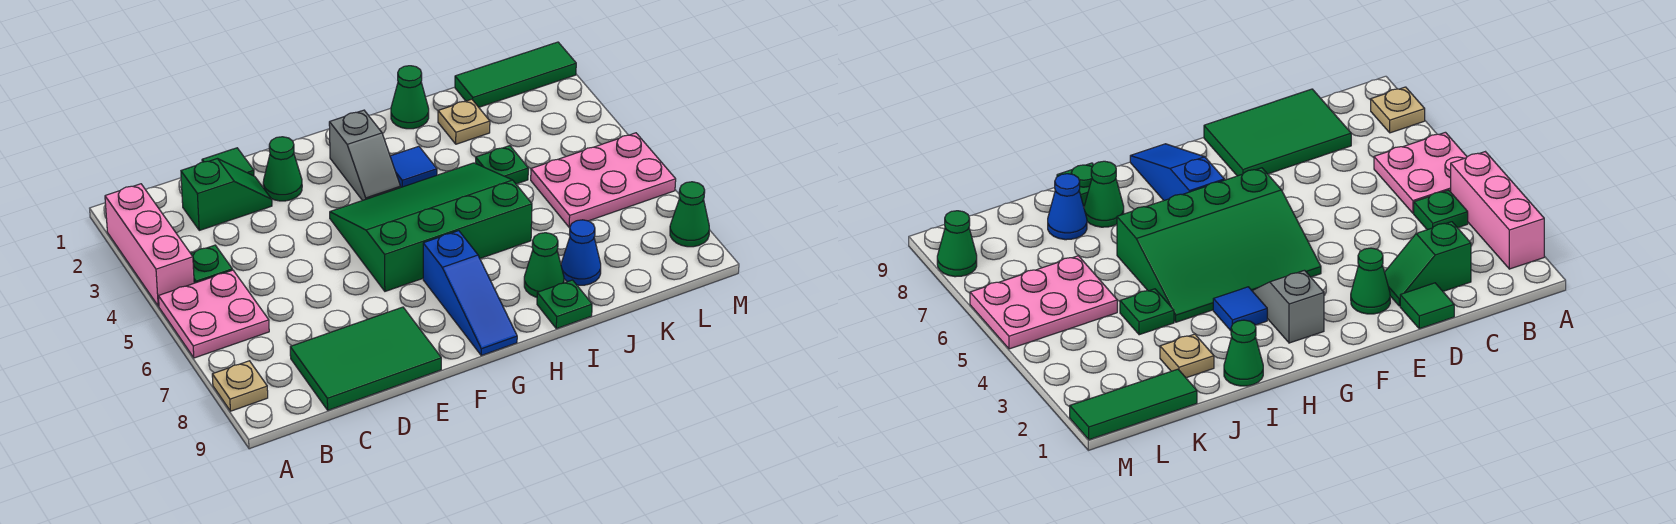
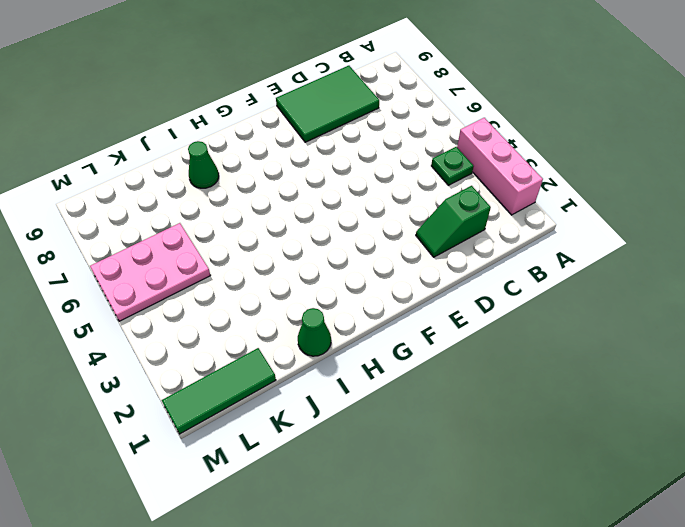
none -> pink 2x2 plate [158,270,269,358]
none -> tan 1x1 plate [212,361,268,411]
none -> green 1x1 tile [202,148,254,176]

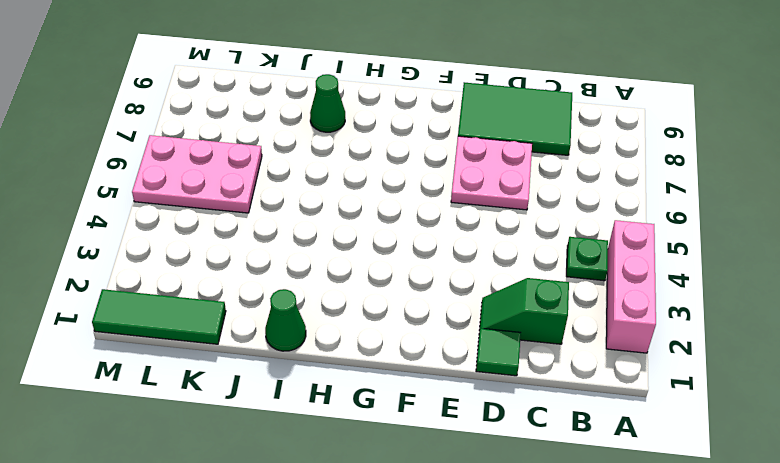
pink 2x2 plate [451,136,532,210] -> pink 2x2 plate moved to [158,270,269,358]
none -> tan 1x1 plate [212,361,268,411]
none -> green 1x1 cone [263,137,302,201]
none -> green 3x4 slope [330,163,532,291]

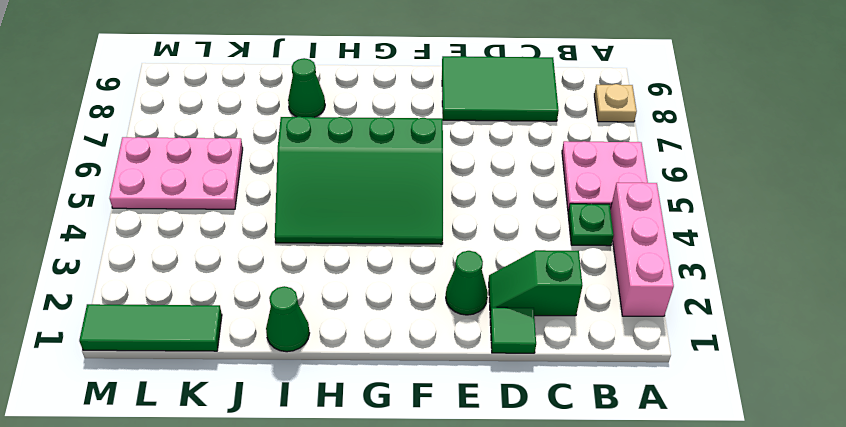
none -> grey 1x2 slope [329,110,401,201]
none -> blue 1x3 slope [423,231,517,355]
none -> blue 1x1 tile [390,146,437,187]

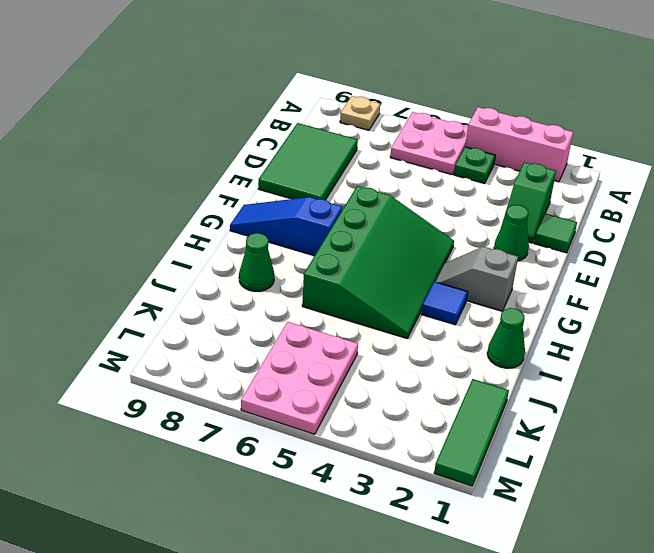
none -> green 1x1 plate [537,280,592,329]
none -> tan 1x1 plate [438,99,490,144]
none -> green 1x1 plate [476,146,528,184]

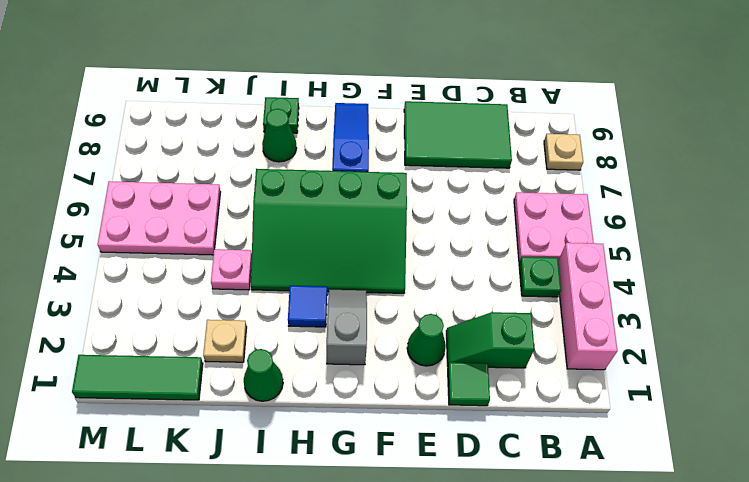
pink 1x1 plate [211,249,252,290] -> green 1x1 plate [476,146,528,184]
none -> blue 1x1 cone [561,220,601,285]
none -> green 1x1 cone [670,182,709,247]

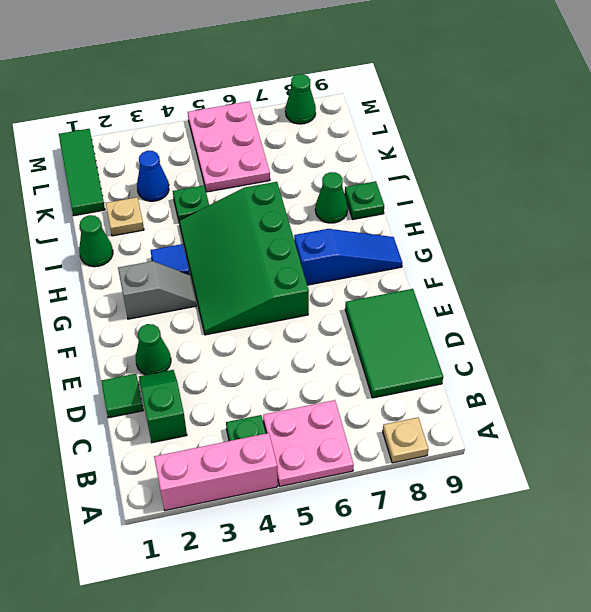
blue 1x1 cone [137,151,169,201] -> blue 1x1 cone moved to [561,220,601,285]

